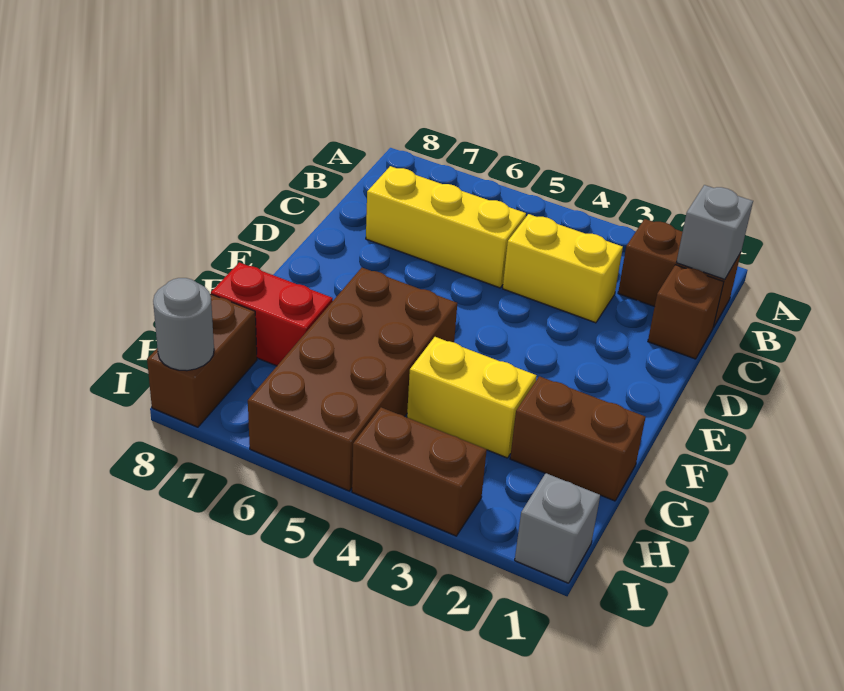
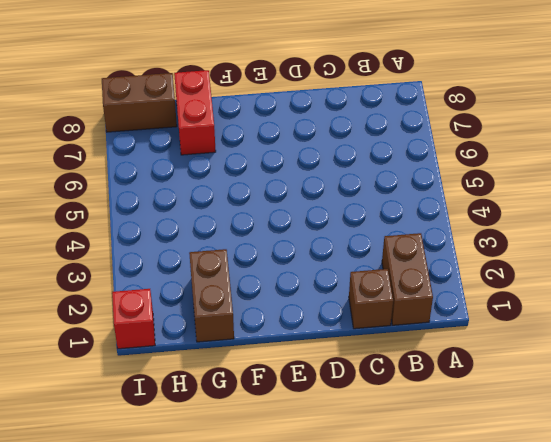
red 1x1 brick [112,289,155,349] -> grey 1x1 brick [515,473,600,583]
none -> yellow 1x2 brick [503,214,623,323]
none -> yellow 1x3 brick [366,166,526,288]
none -> brown 2x4 brick [248,268,457,491]

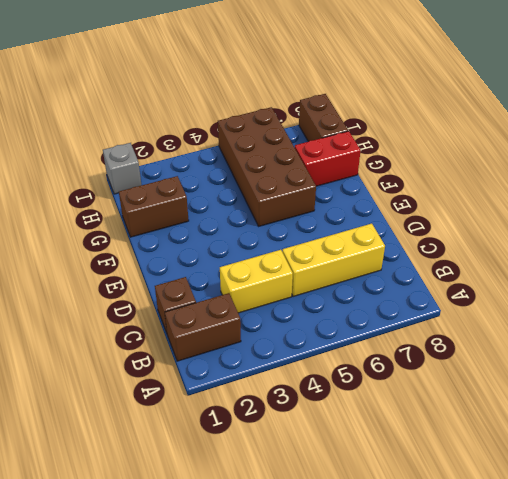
none -> yellow 1x2 brick [407,337,537,458]
none -> brown 1x2 brick [352,407,487,536]
none -> grey 1x1 brick [676,185,753,279]

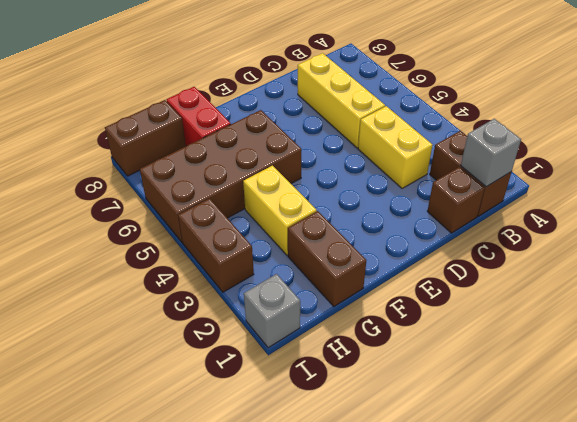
none -> grey 1x1 round brick [153,278,214,371]

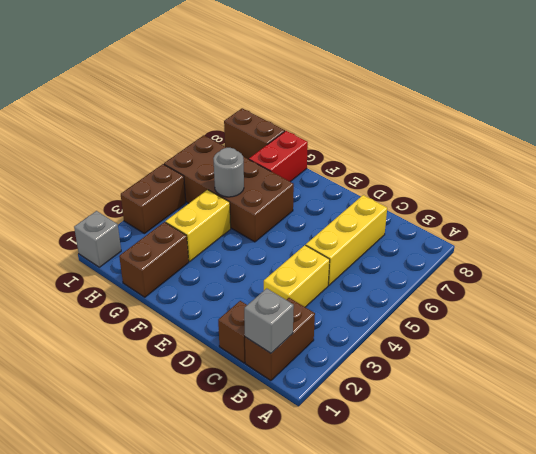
grey 1x1 round brick [213,148,244,197] -> grey 1x1 round brick moved to [153,278,214,371]

